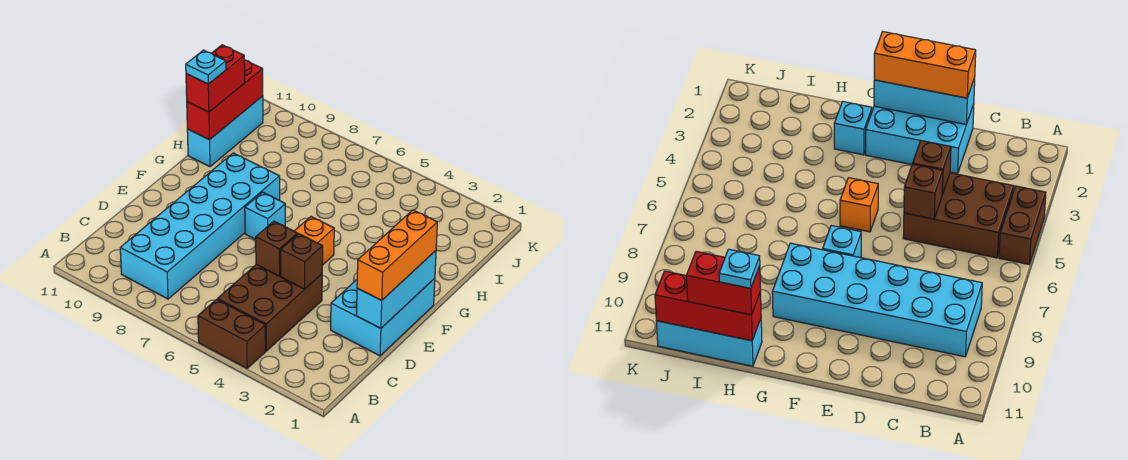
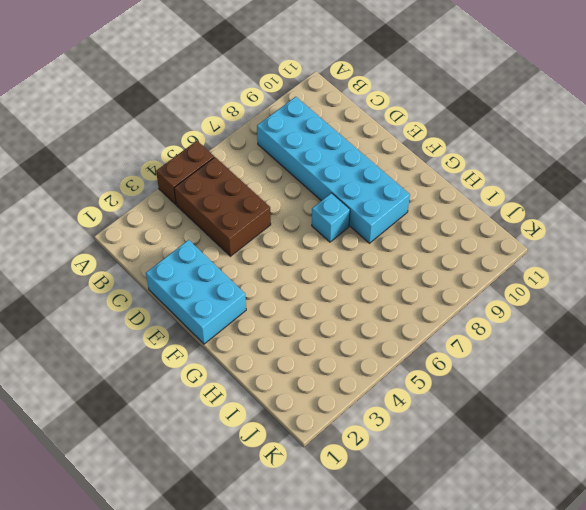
none -> orange 1x1 brick [295,217,334,265]
none -> cyan 1x1 brick [834,102,872,155]
none -> cyan 1x3 brick [187,96,263,167]

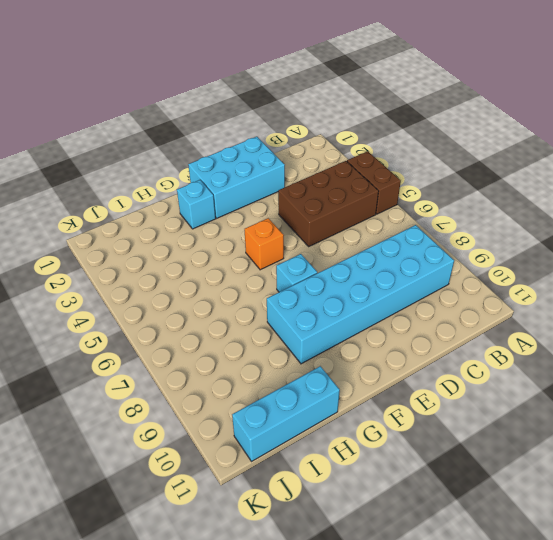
none -> cyan 1x3 brick [356,251,436,328]
none -> brown 1x1 brick [281,234,323,289]
none -> brown 1x1 brick [256,221,298,276]

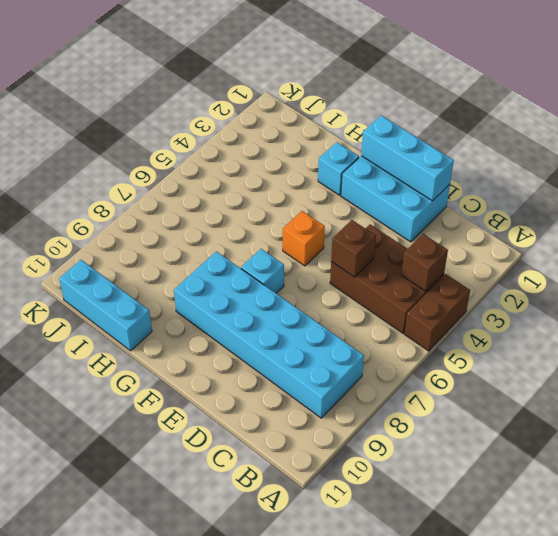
brown 1x1 brick [401,234,448,291] -> brown 1x1 brick moved to [281,234,323,289]
none -> red 1x3 brick [187,60,263,140]
none -> orange 1x3 brick [357,210,437,300]
none -> red 1x2 brick [186,45,245,112]

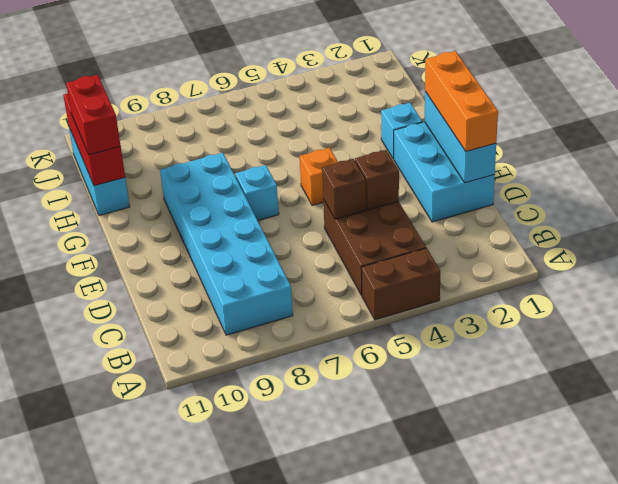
none -> cyan 1x1 plate [186,50,226,84]

